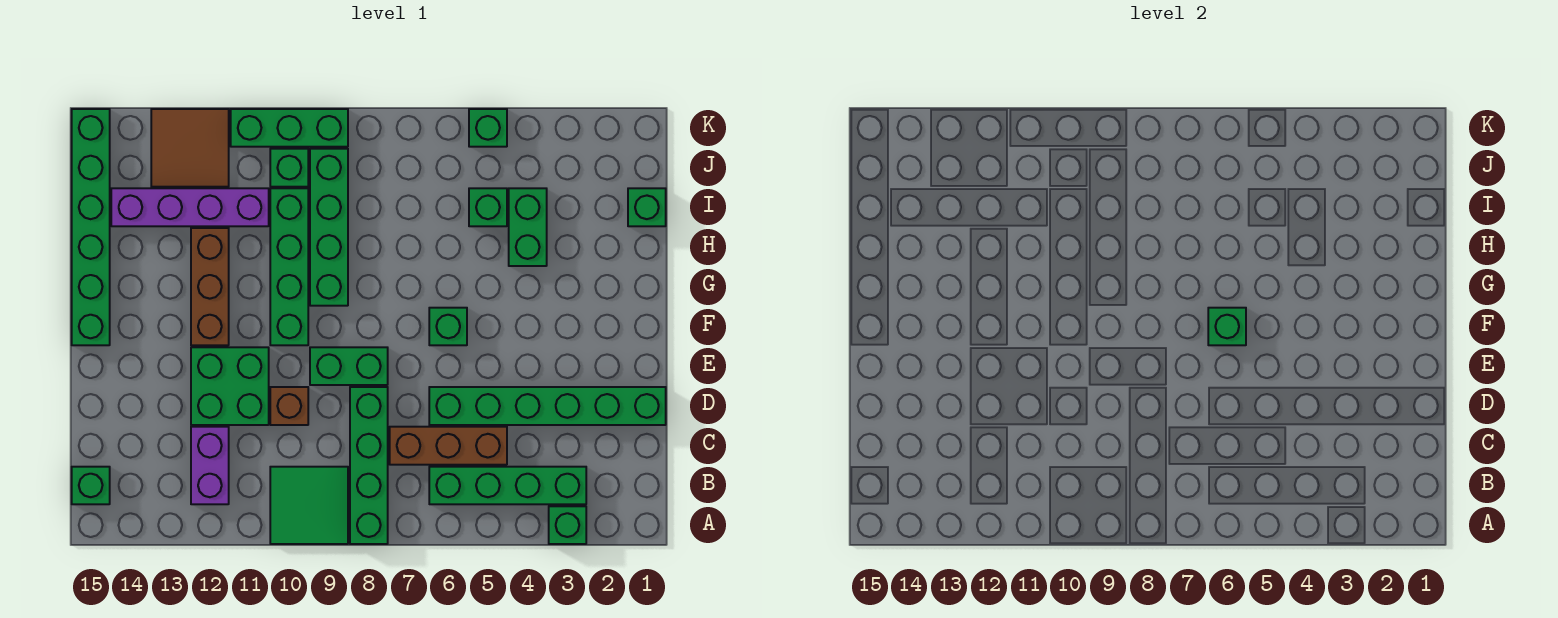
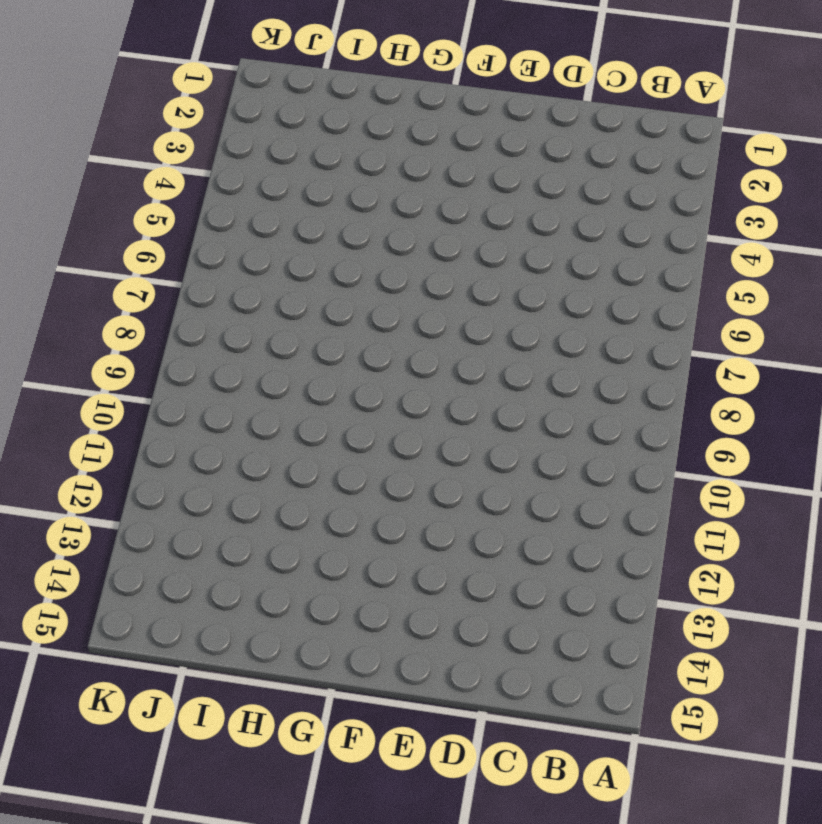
none -> green 1x1 brick [549,506,586,544]
none -> green 1x4 brick [350,387,388,544]
none -> green 2x2 tile [270,467,348,544]

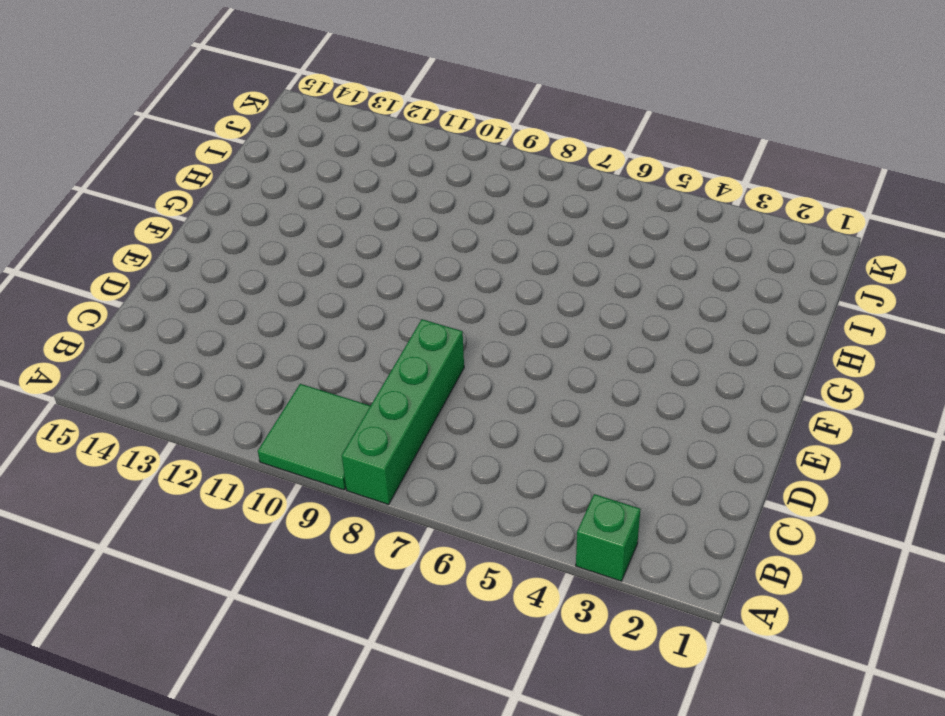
none -> green 1x4 brick [429,467,586,504]
none -> purple 1x2 brick [191,427,229,504]
none -> green 1x1 brick [72,467,110,504]

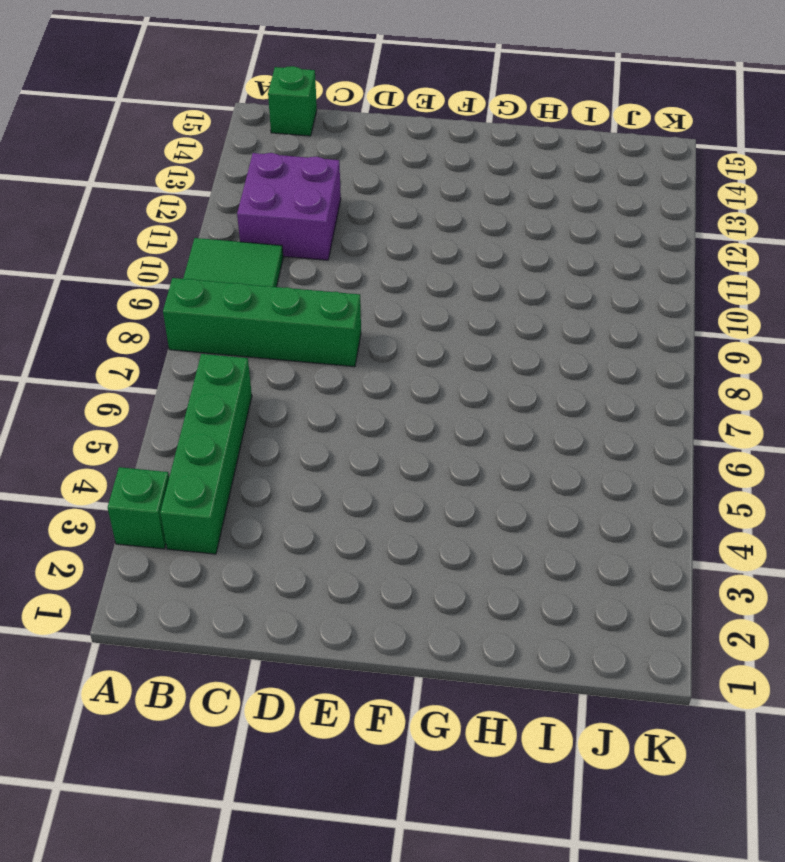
purple 2x2 brick [237,153,341,260] -> purple 1x2 brick [191,427,229,504]
none -> brown 1x3 brick [390,427,507,465]
none -> green 1x6 brick [429,387,666,425]
none -> brown 1x1 brick [270,387,308,425]

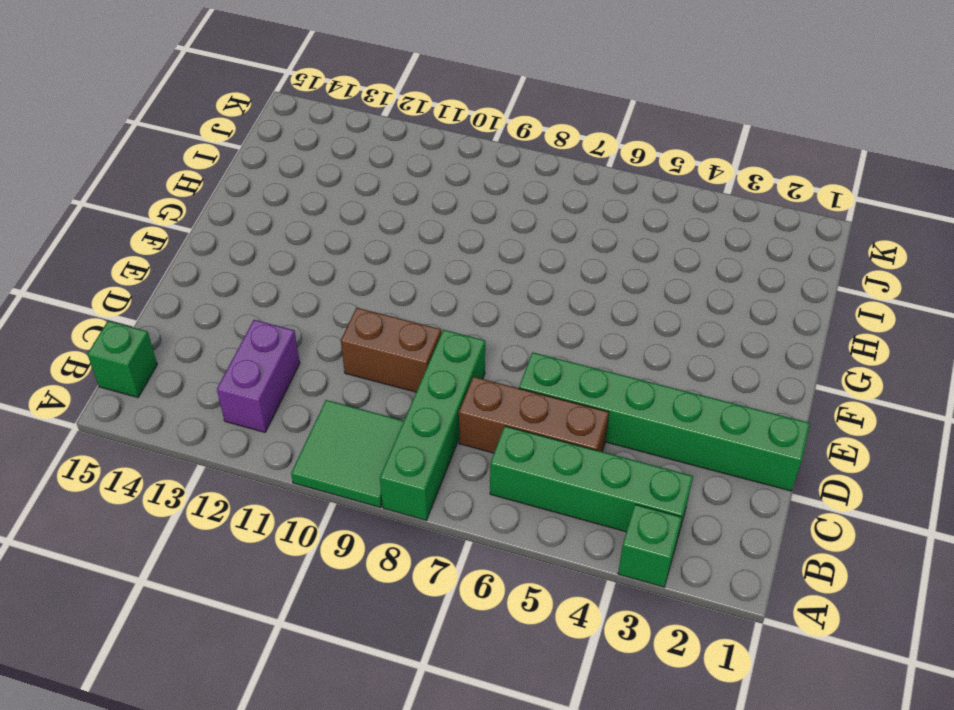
brown 1x2 brick [341,308,441,392] -> brown 1x1 brick [270,387,308,425]
none -> green 2x2 brick [191,347,269,425]
none -> green 1x2 brick [310,347,388,385]
none -> green 1x1 brick [429,308,467,345]

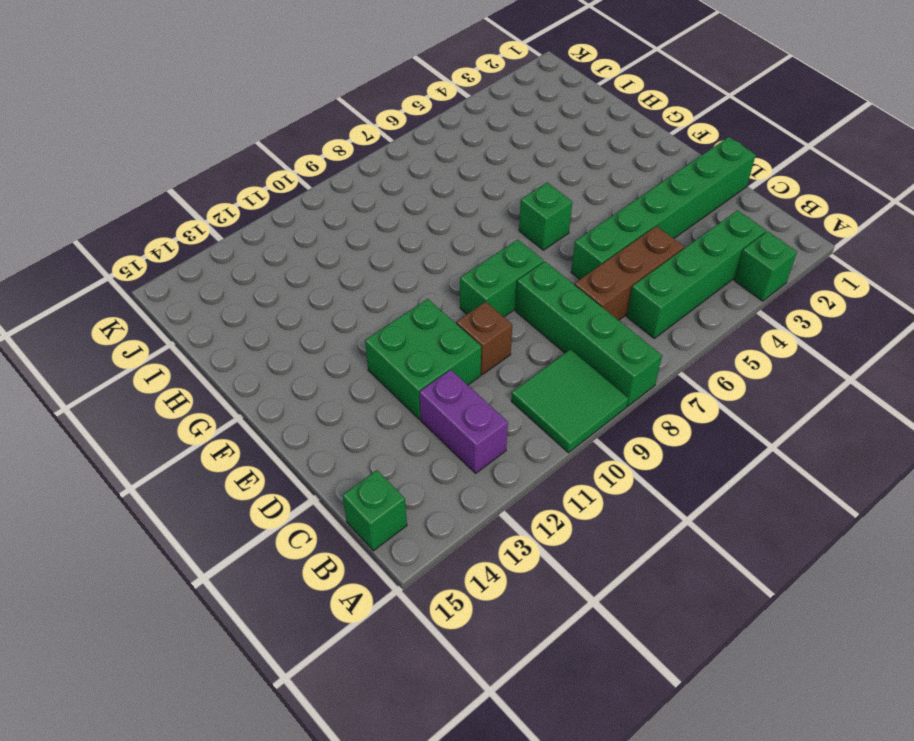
none -> green 1x4 brick [270,188,308,345]
none -> brown 1x3 brick [191,228,229,345]
none -> green 1x6 brick [72,109,110,345]

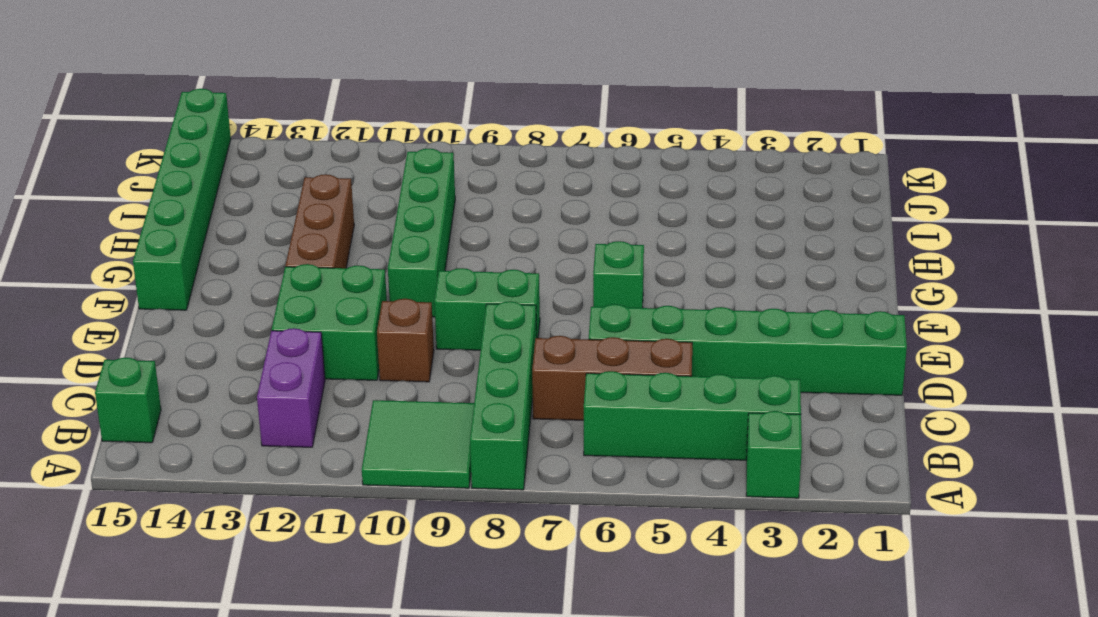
none -> green 1x4 brick [310,149,348,306]
none -> green 1x2 brick [509,188,547,266]
none -> green 1x1 brick [628,188,666,226]

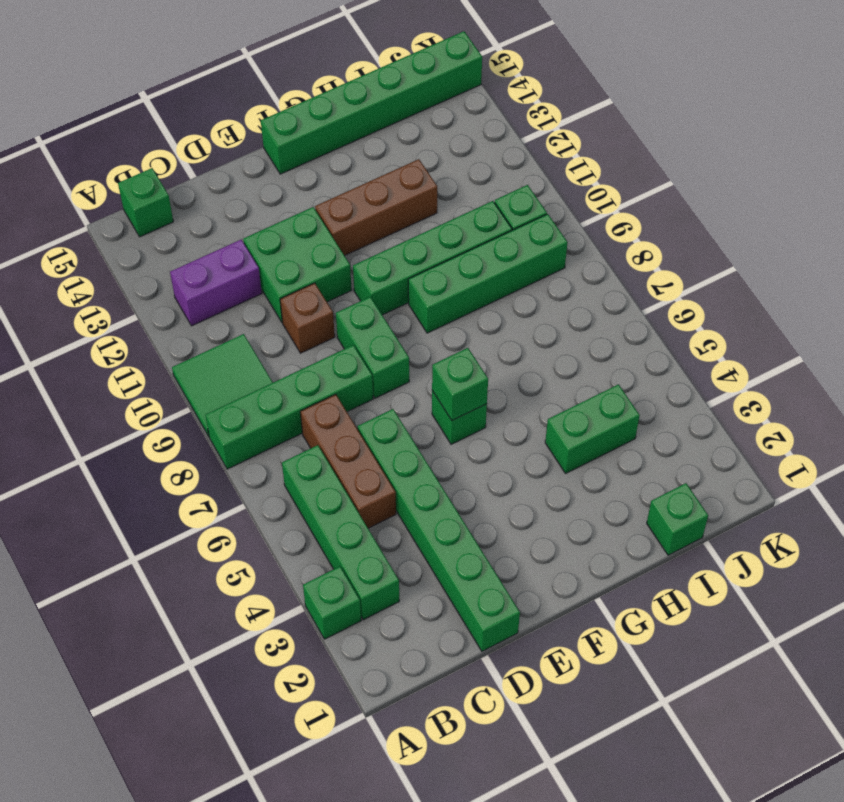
none -> green 1x1 brick [469,188,507,226]
none -> purple 1x4 brick [111,188,269,226]
none -> brown 2x2 tile [151,109,229,187]

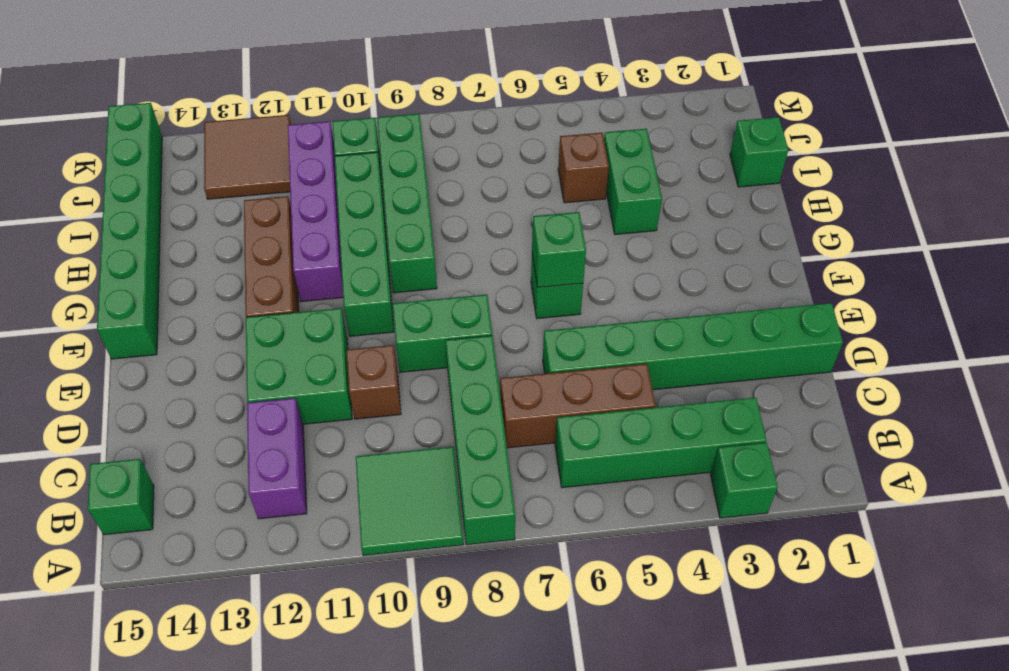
purple 1x4 brick [288,121,343,301] -> purple 1x4 brick turned to [111,188,269,226]
brown 1x1 brick [558,133,609,203] -> green 1x1 brick [469,188,507,226]
none -> green 1x1 brick [469,109,507,147]
none -> green 1x3 brick [231,109,348,147]

